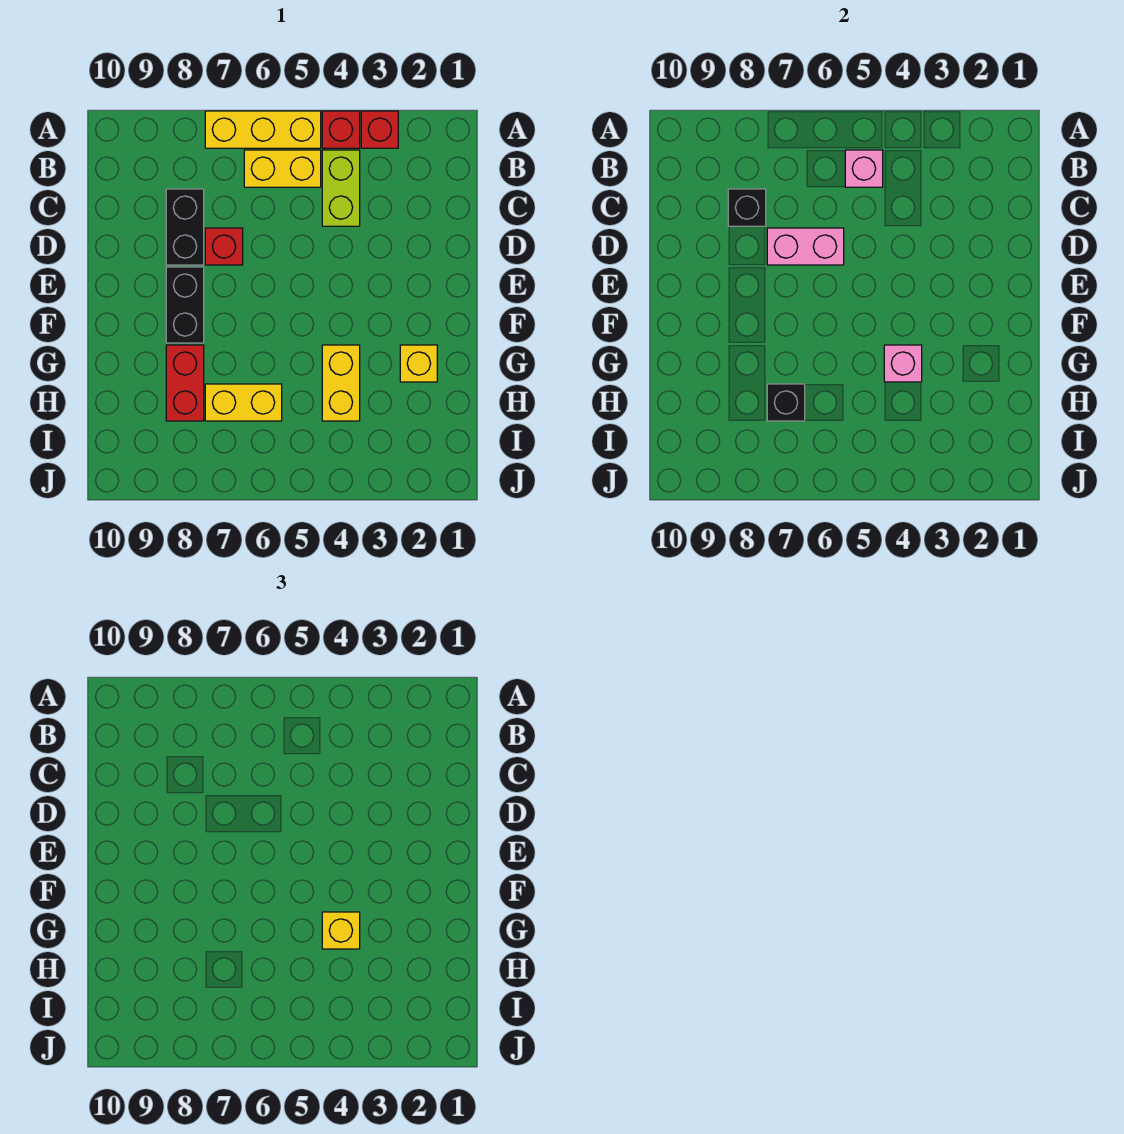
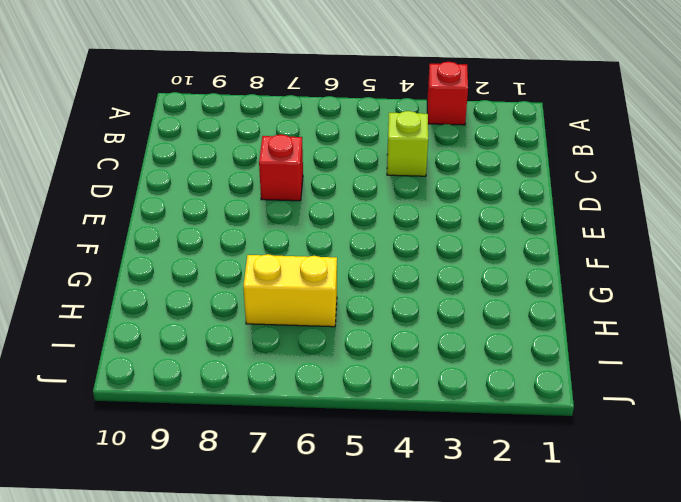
lime 1x1 brick [387,111,428,176] -> lime 1x2 brick [322,150,360,226]
none -> red 1x1 brick [322,111,360,148]
none -> yellow 1x3 brick [205,111,321,148]
none -> yellow 1x2 brick [244,150,321,187]

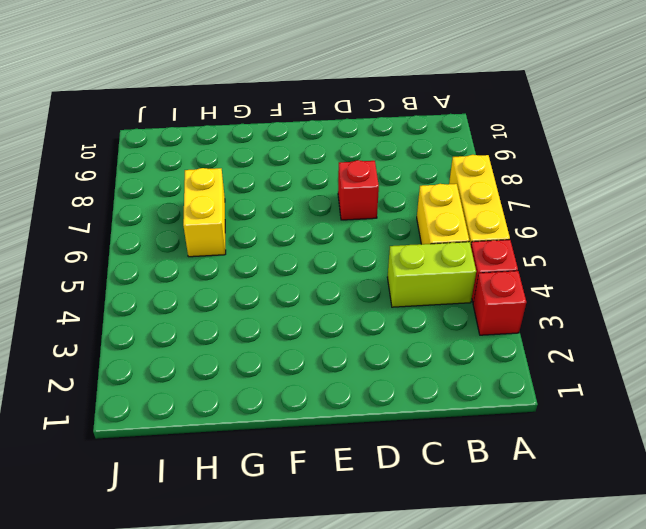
none -> black 1x2 brick [166,189,204,265]
none -> black 1x2 brick [166,267,204,343]
none -> yellow 1x1 brick [400,345,437,382]

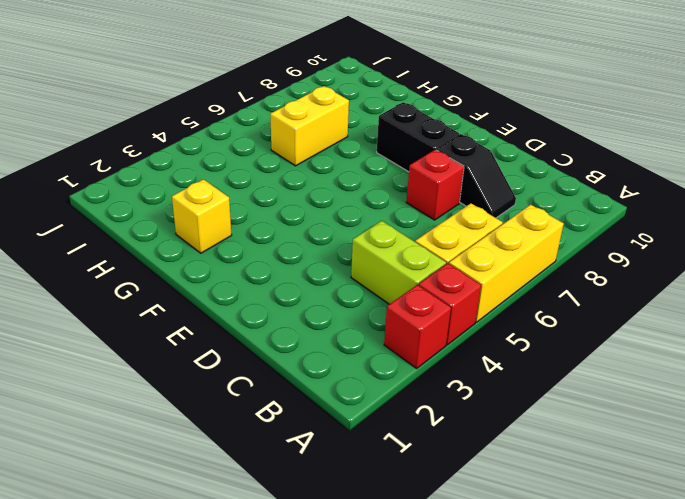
black 1x2 slope [436,134,516,218] -> black 1x2 brick [166,189,204,265]
none -> yellow 1x2 brick [322,345,360,421]
none -> red 1x2 brick [166,345,204,421]
none -> pink 1x1 brick [845,150,883,187]

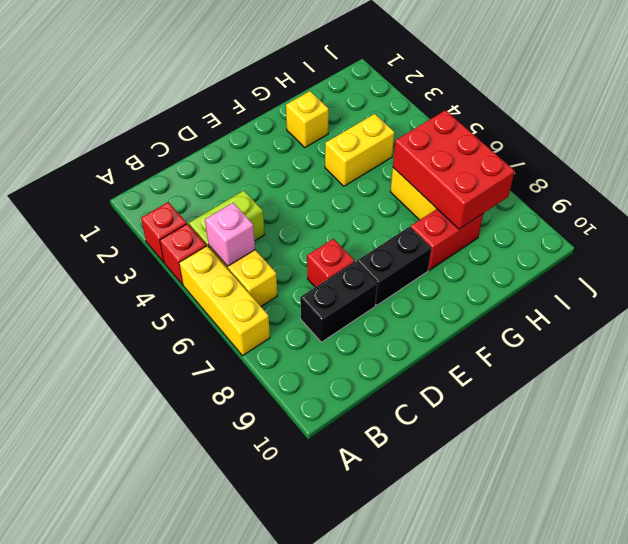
red 2x3 brick [393,110,515,229] -> black 1x1 brick [767,384,805,421]
none -> black 1x1 brick [728,189,766,226]
none -> pink 1x2 brick [767,228,844,265]
none -> pink 1x1 brick [884,345,922,382]

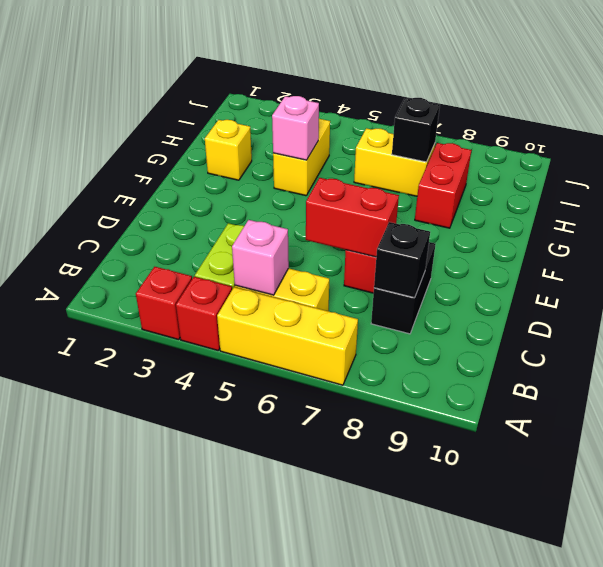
red 1x2 brick [306,178,399,257] -> pink 1x2 brick [767,228,844,265]
none -> black 1x2 brick [166,267,204,343]
none -> yellow 1x1 brick [322,912,360,949]

